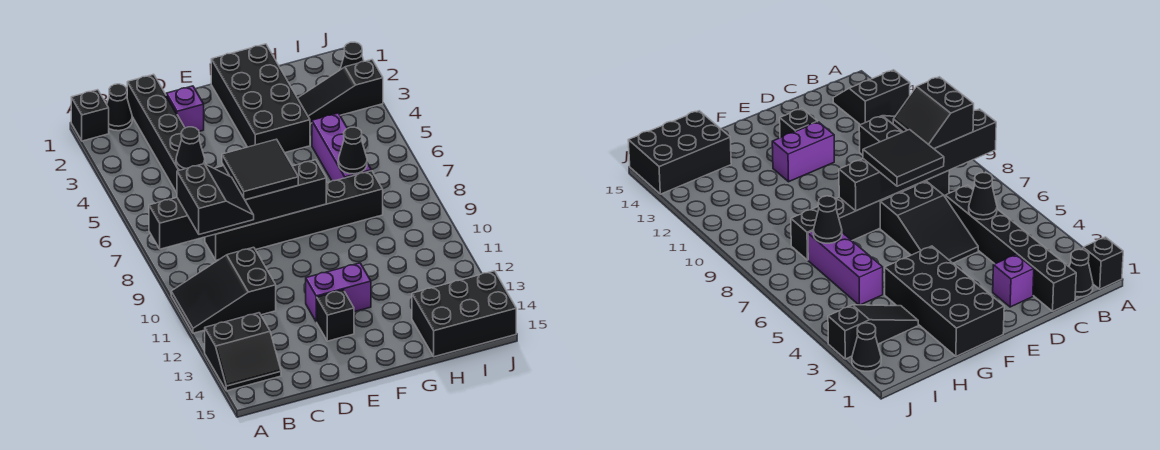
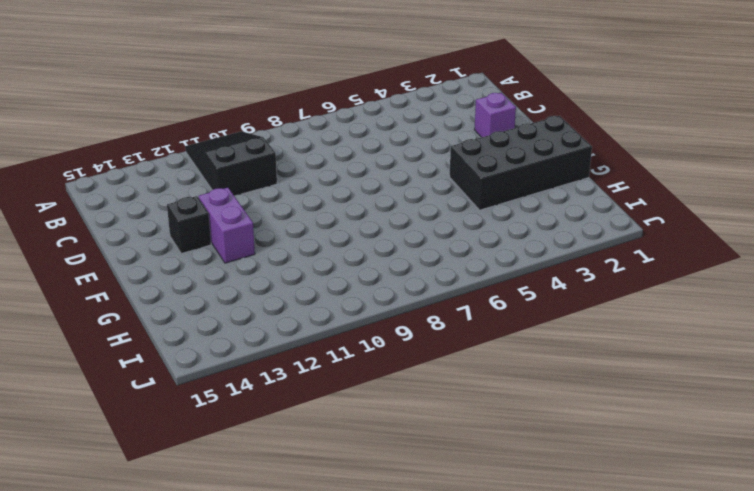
none -> black 1x1 brick [71,90,109,141]
none -> black 2x2 slope [205,313,281,391]
none -> black 1x1 cone [107,84,132,131]

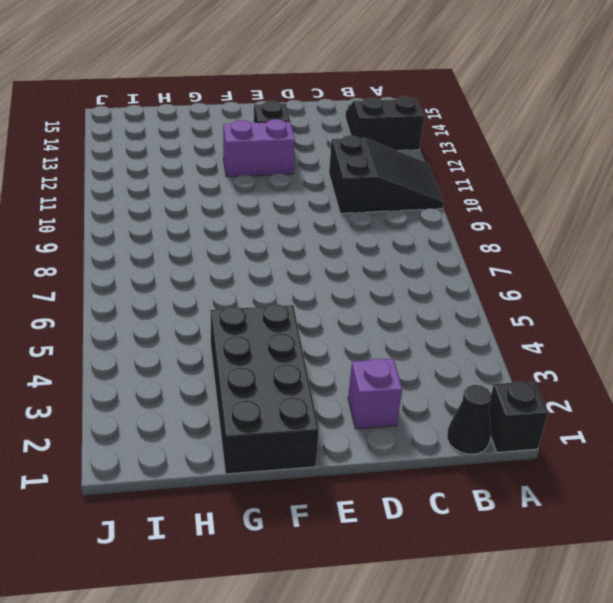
none -> black 1x6 brick [127,74,206,193]
none -> black 1x6 brick [205,171,383,260]
none -> black 2x3 slope [880,181,978,263]

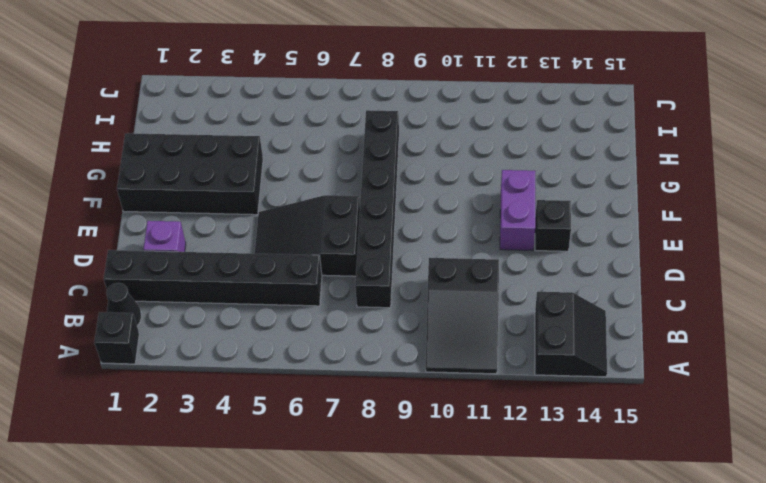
none -> black 1x3 slope [298,60,383,123]
none -> purple 1x3 brick [312,113,371,181]
none -> black 2x3 brick [412,271,516,357]

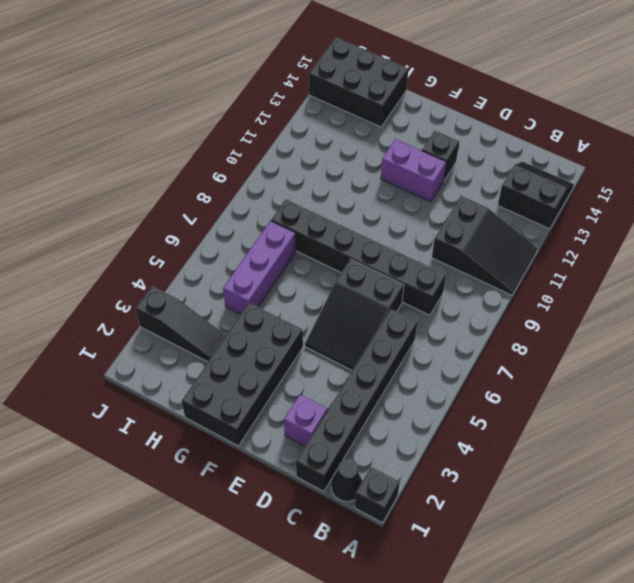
none -> black 1x1 cone [340,42,364,70]
none -> black 1x6 brick [149,160,326,249]
none -> black 1x1 cone [176,127,205,170]

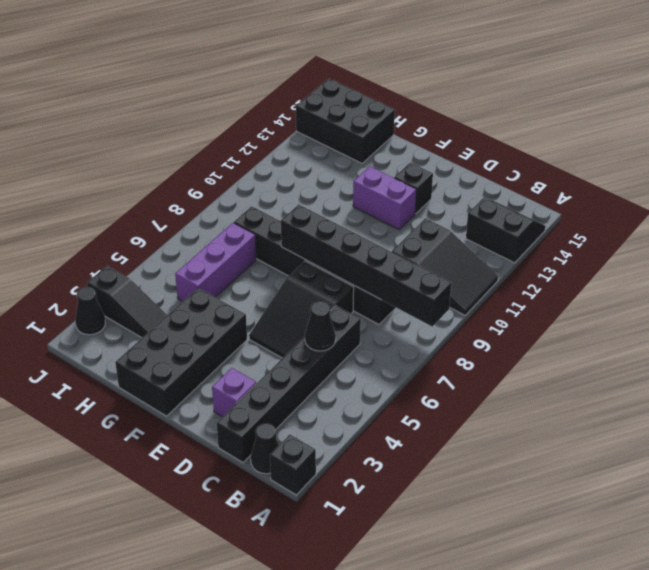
none -> black 1x1 cone [338,127,367,174]
none -> black 2x2 slope [177,164,254,234]
none -> black 2x2 tile [222,139,298,200]

